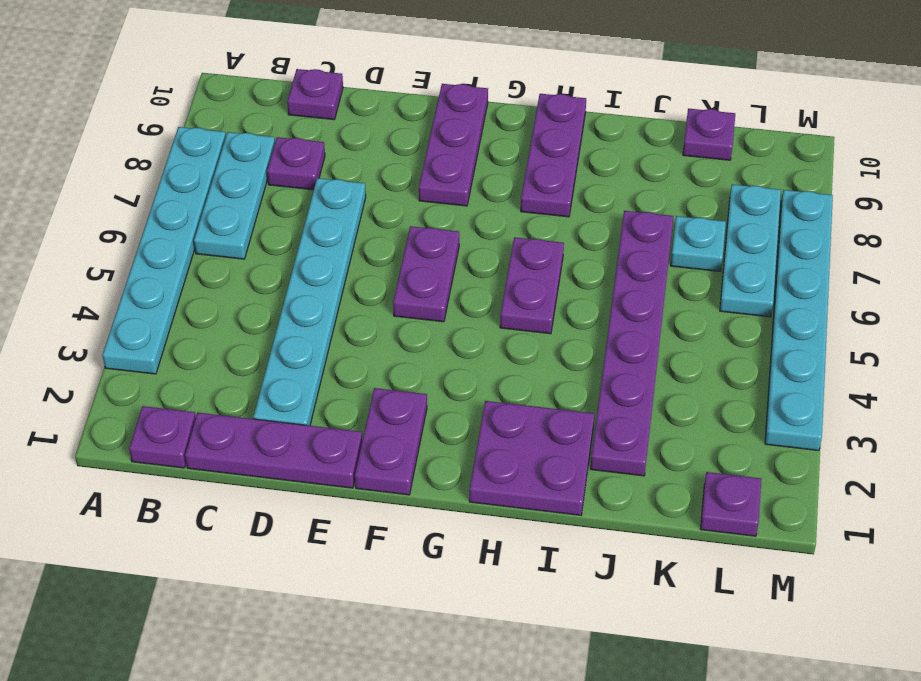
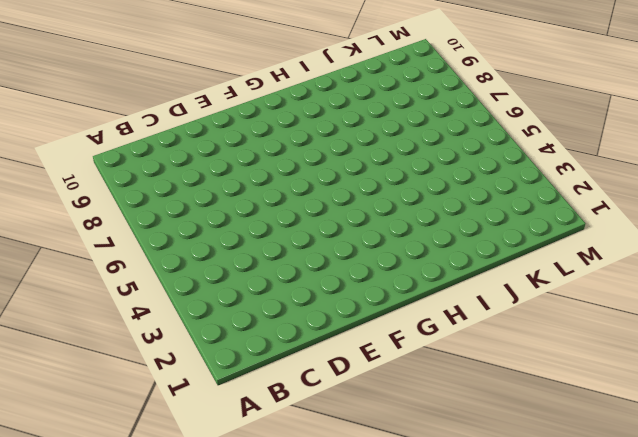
none -> cyan 1x6 plate [103,127,226,374]
none -> purple 1x1 plate [129,406,196,468]
none -> cyan 1x3 plate [194,132,275,259]

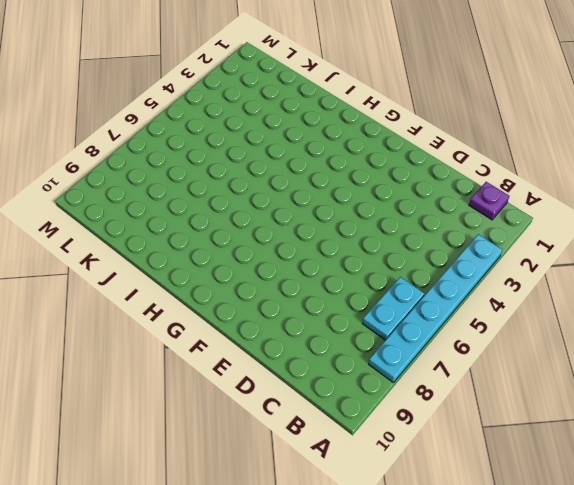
cyan 1x2 plate [362,277,424,340] -> cyan 1x3 plate [194,132,275,259]
none -> purple 1x3 plate [185,413,362,488]
none -> purple 1x1 plate [267,137,325,190]
none -> purple 1x1 plate [287,69,343,120]

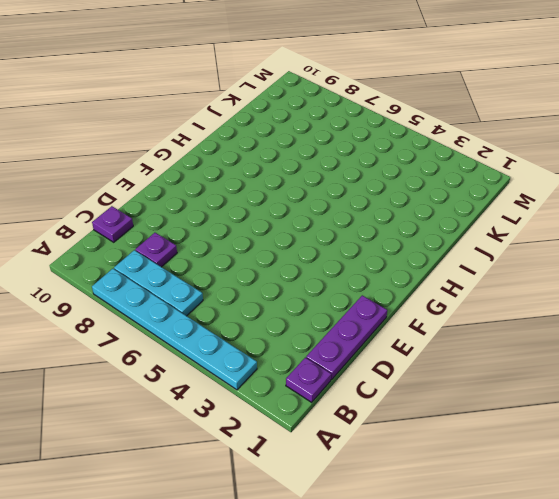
none -> cyan 1x6 plate [253,178,366,426]
none -> purple 1x2 plate [355,388,427,495]
none -> purple 1x2 plate [393,226,459,322]

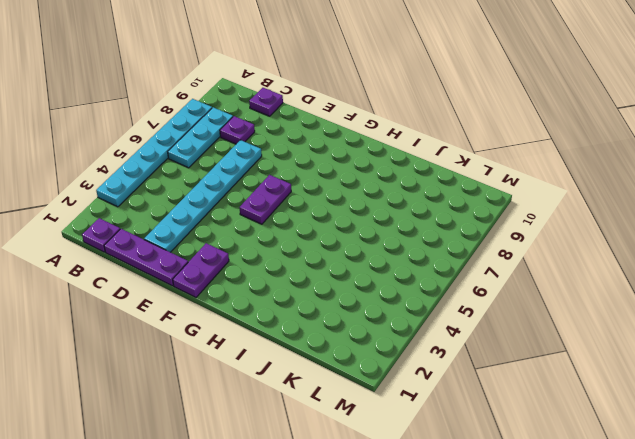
none -> purple 1x3 plate [419,84,488,206]
none -> purple 2x2 plate [469,401,594,515]
none -> purple 1x2 plate [500,237,564,334]

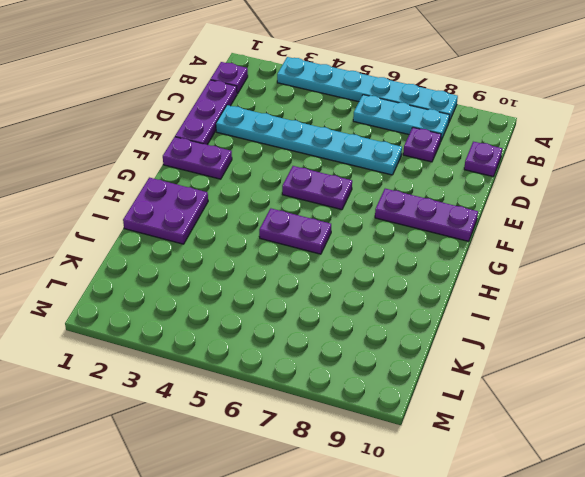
none -> purple 1x3 plate [521,94,586,217]
none -> purple 1x6 plate [590,211,674,476]
none -> cyan 1x1 plate [671,216,726,271]

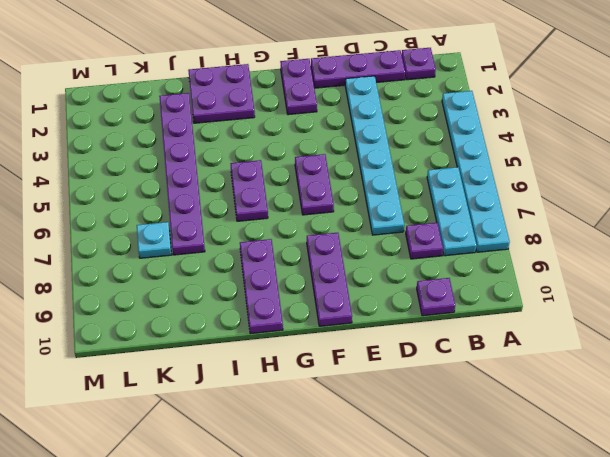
none -> purple 1x1 plate [683,109,735,160]
none -> purple 1x1 plate [700,472,761,536]
none -> cyan 1x3 plate [720,185,781,317]

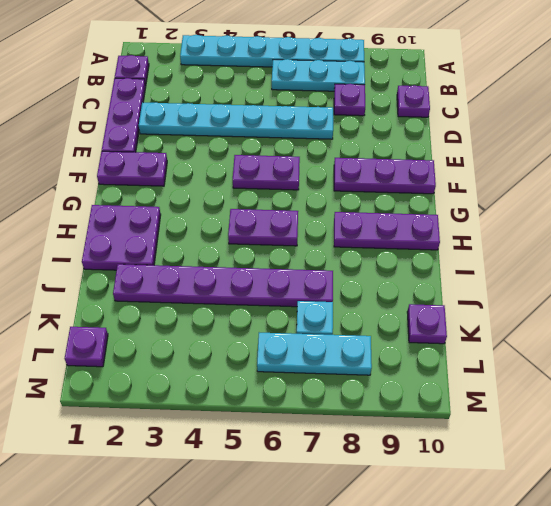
none -> cyan 1x6 plate [765,190,833,451]

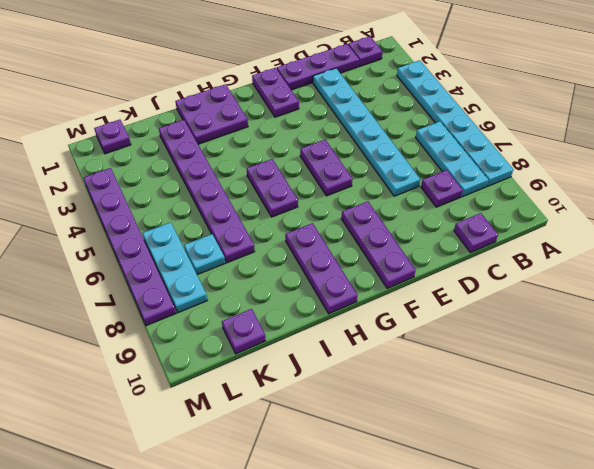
purple 1x6 plate [83,168,176,326] -> cyan 1x6 plate [765,190,833,451]

